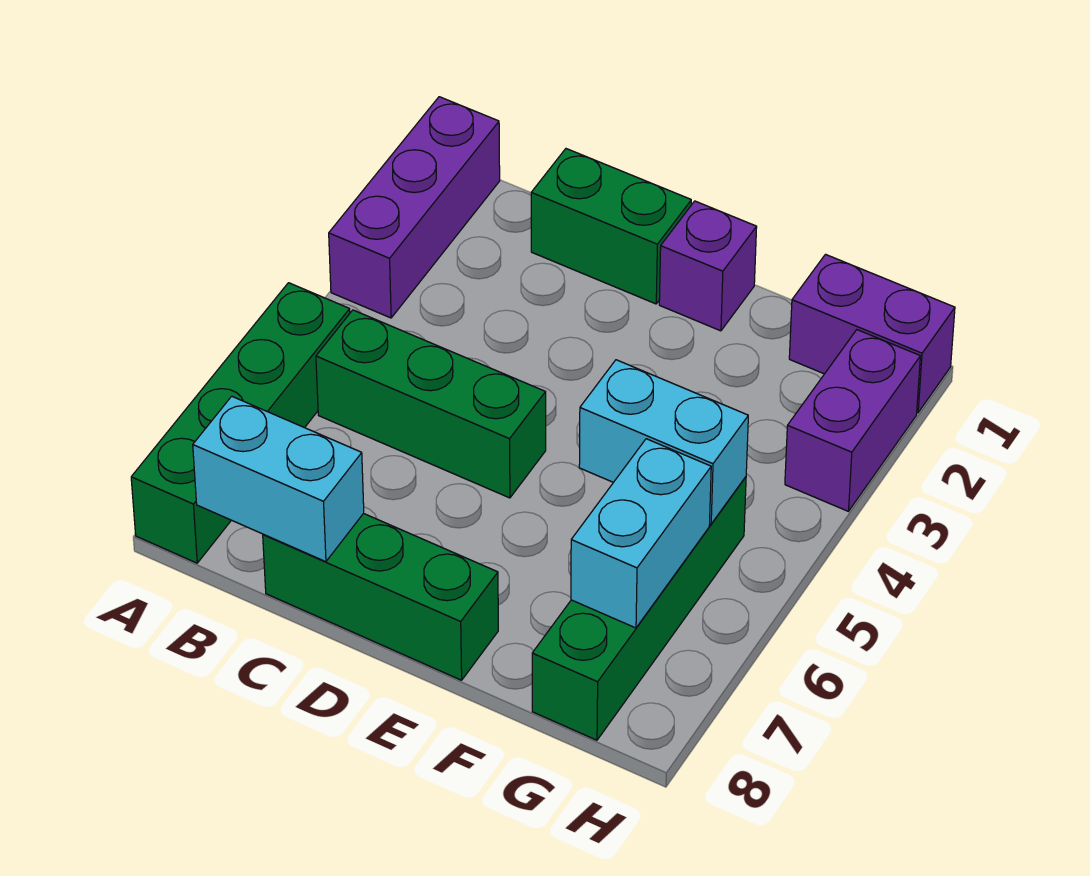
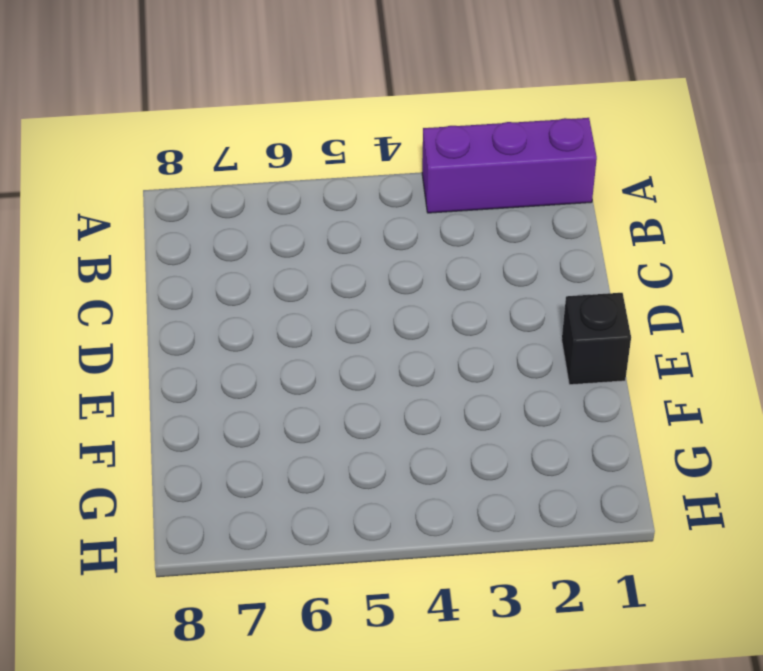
black 1x1 brick [562,293,631,385] -> purple 1x1 brick [659,201,757,331]
none -> green 1x4 brick [131,283,350,563]
none -> green 1x3 brick [316,310,546,498]
none -> green 1x2 brick [531,149,691,304]

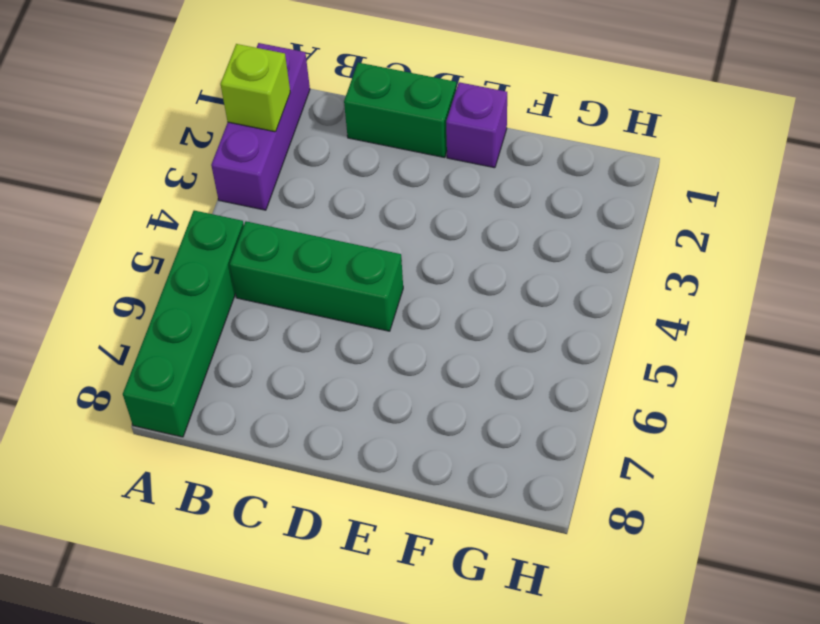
lime 1x1 brick [221,44,290,132] -> none
none -> green 1x3 brick [263,513,498,680]
none -> purple 1x2 brick [789,254,955,413]
none -> green 1x4 brick [532,477,746,740]

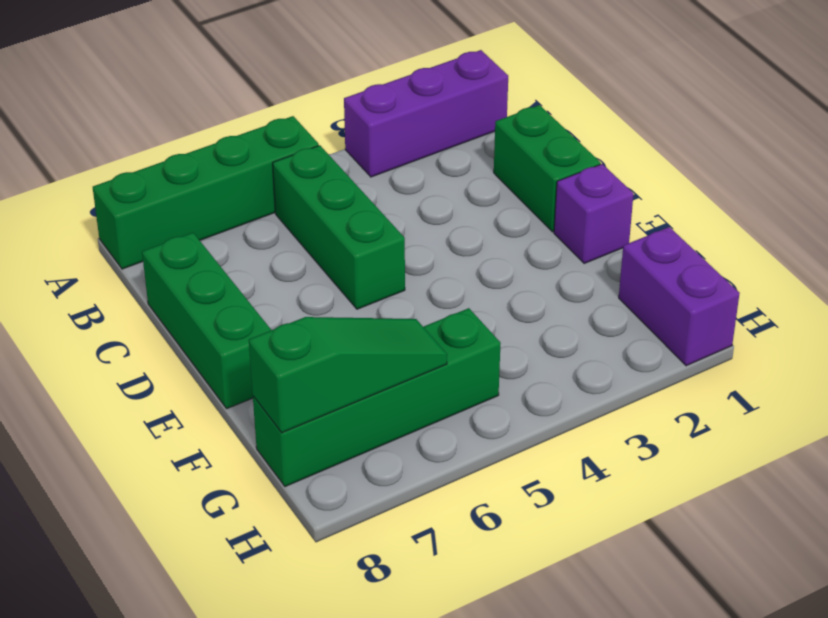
green 1x3 slope [249,317,447,433] -> cyan 1x2 brick [571,439,711,628]
none -> purple 1x2 brick [785,330,920,511]
none -> cyan 1x2 brick [193,396,364,562]
none -> cyan 1x2 brick [579,360,748,524]

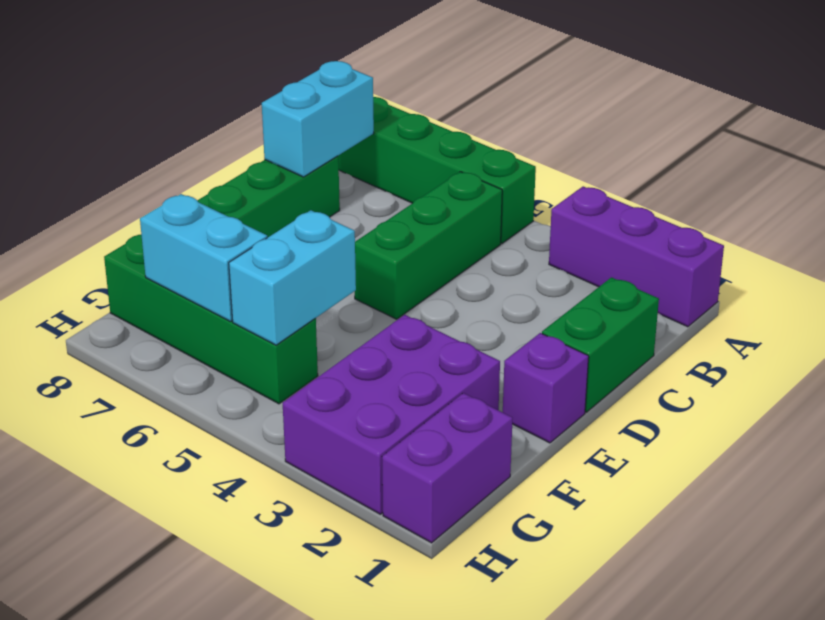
purple 2x3 brick [283,315,500,514] -> purple 1x2 brick [785,330,920,511]

